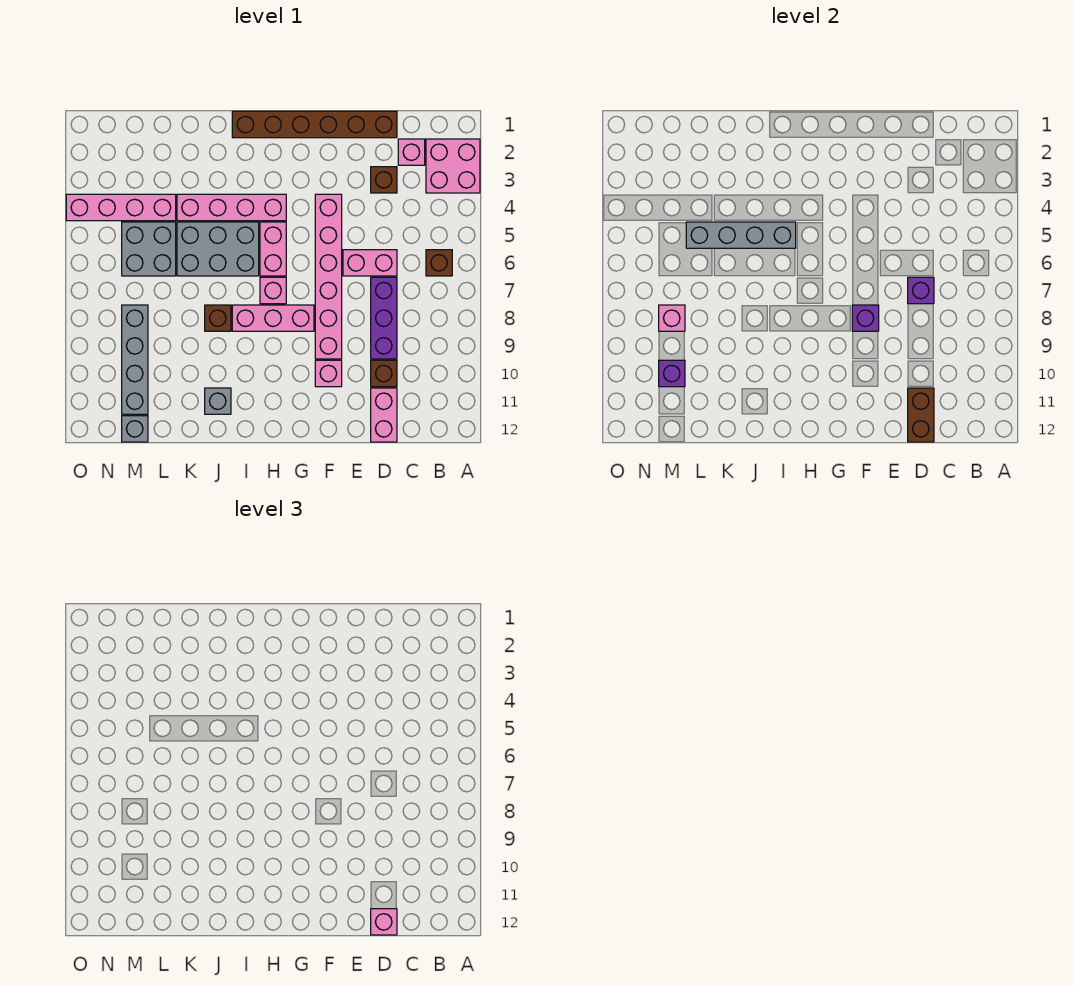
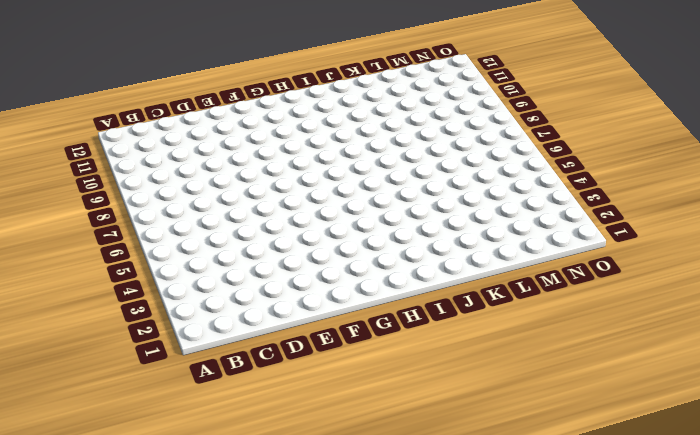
none -> pink 2x2 brick [426,139,480,193]
none -> brown 1x1 brick [426,250,452,276]
none -> pink 1x1 brick [398,139,425,165]

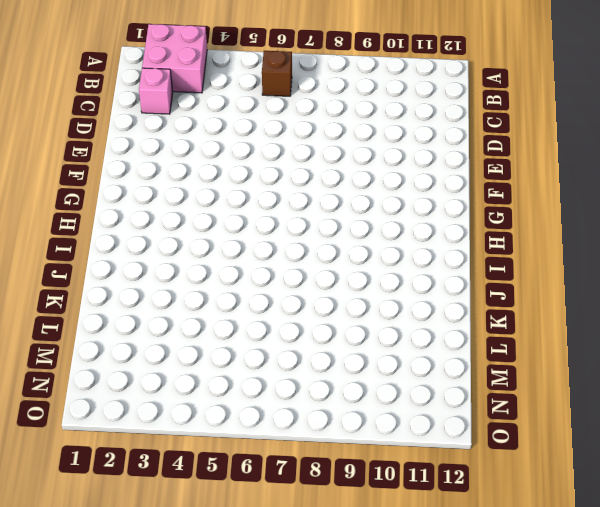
none -> brown 1x6 brick [232,111,397,138]
none -> brown 1x1 brick [371,167,397,193]
none -> pink 1x2 brick [343,250,397,276]

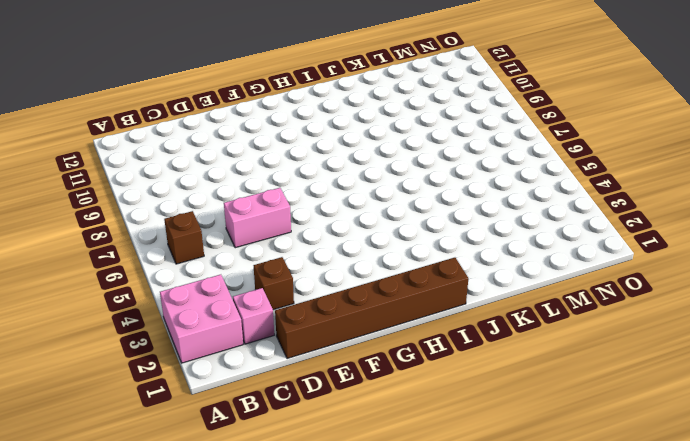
none -> purple 1x3 brick [371,277,397,359]
none -> brown 1x1 brick [371,360,397,387]
none -> pink 1x2 brick [371,388,397,442]

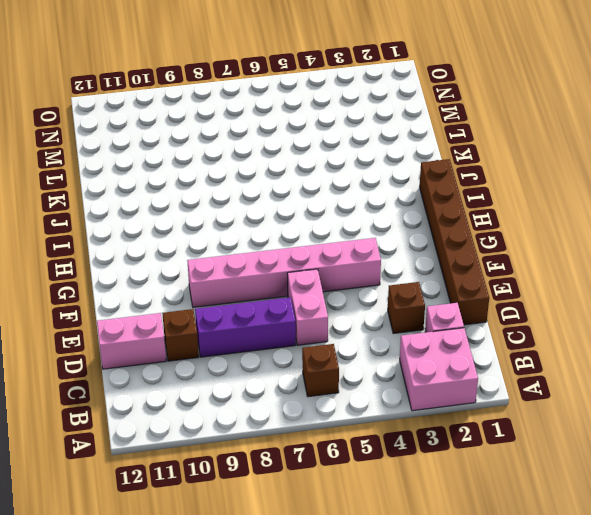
none -> pink 1x1 brick [315,360,342,387]
none -> pink 1x3 brick [232,305,314,331]
none -> pink 1x4 brick [177,194,286,221]

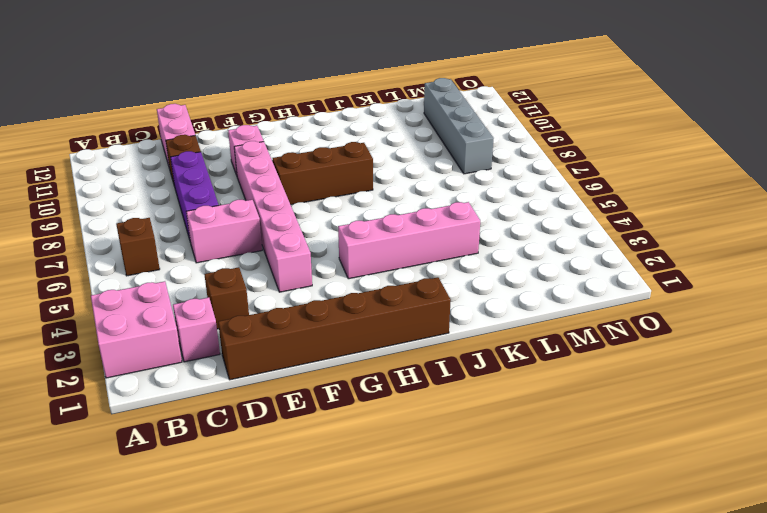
brown 1x3 brick [273,142,373,205] -> pink 1x3 brick [232,305,314,331]
none -> pink 1x2 brick [260,222,286,276]
none -> pink 1x1 brick [260,277,286,304]
none -> grey 2x3 brick [177,222,259,276]

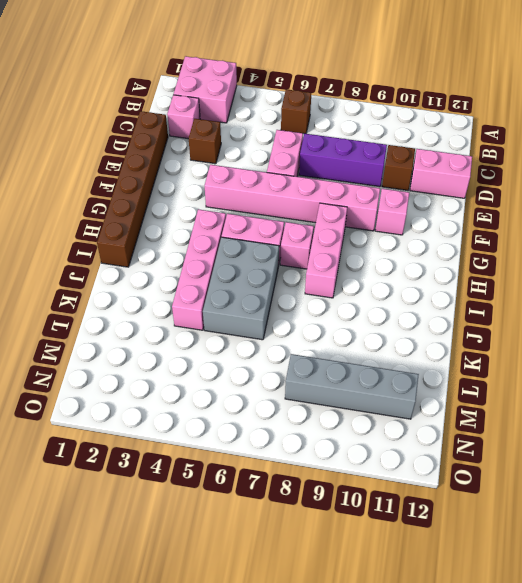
none -> brown 1x1 brick [205,305,231,331]
none -> grey 1x1 brick [205,388,231,414]
none -> pink 1x4 brick [66,194,176,221]

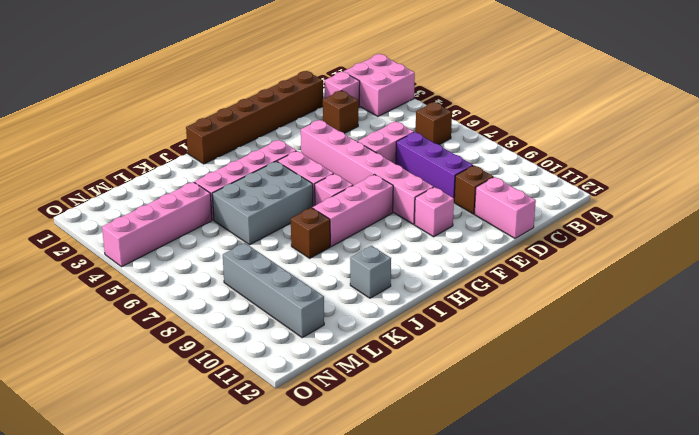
none -> grey 2x2 brick [122,222,176,276]
none -> grey 1x1 brick [122,416,148,442]
none -> purple 1x1 brick [908,277,934,304]

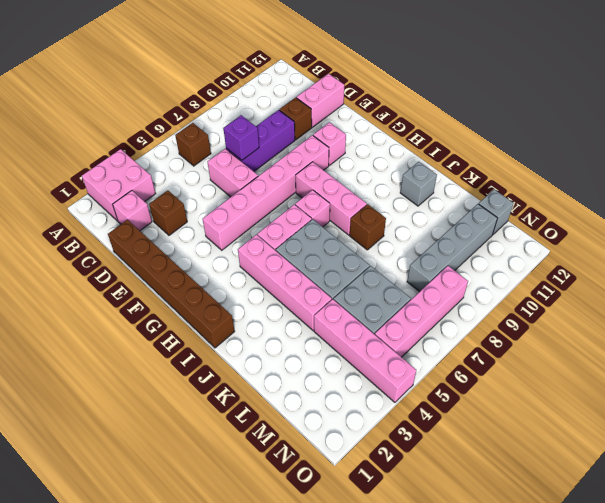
pink 1x4 brick [375,266,468,357] -> none
none -> brown 1x2 brick [908,388,934,442]
none -> purple 1x1 brick [852,305,879,331]
none -> grey 1x4 brick [686,222,796,248]

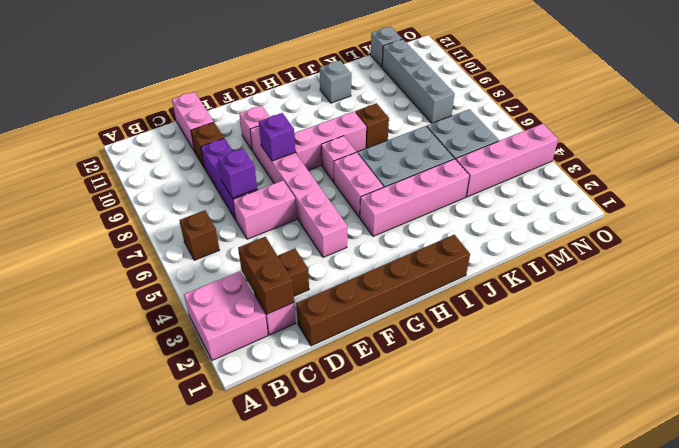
brown 1x2 brick [238,237,294,314] -> brown 1x2 brick moved to [908,388,934,442]
none -> grey 1x4 brick [686,222,796,248]
none -> pink 1x1 brick [659,305,685,331]
none -> purple 1x1 brick [659,360,685,387]

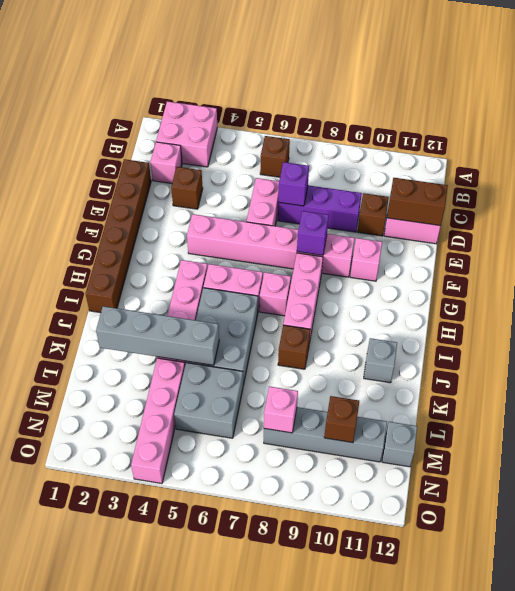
grey 1x4 brick [96,306,219,365] -> grey 1x4 brick turned to [686,222,796,248]
brown 1x1 brick [324,396,359,443] -> purple 1x1 brick [659,360,685,387]
none -> pink 1x1 brick [371,909,397,935]

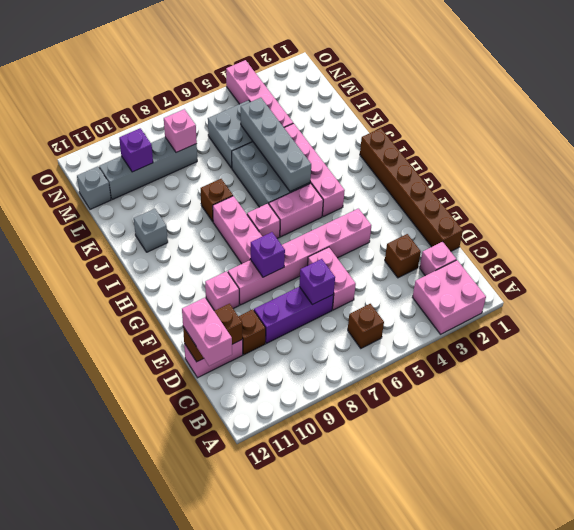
pink 1x2 brick [182,298,232,366] -> pink 1x1 brick [371,909,397,935]

